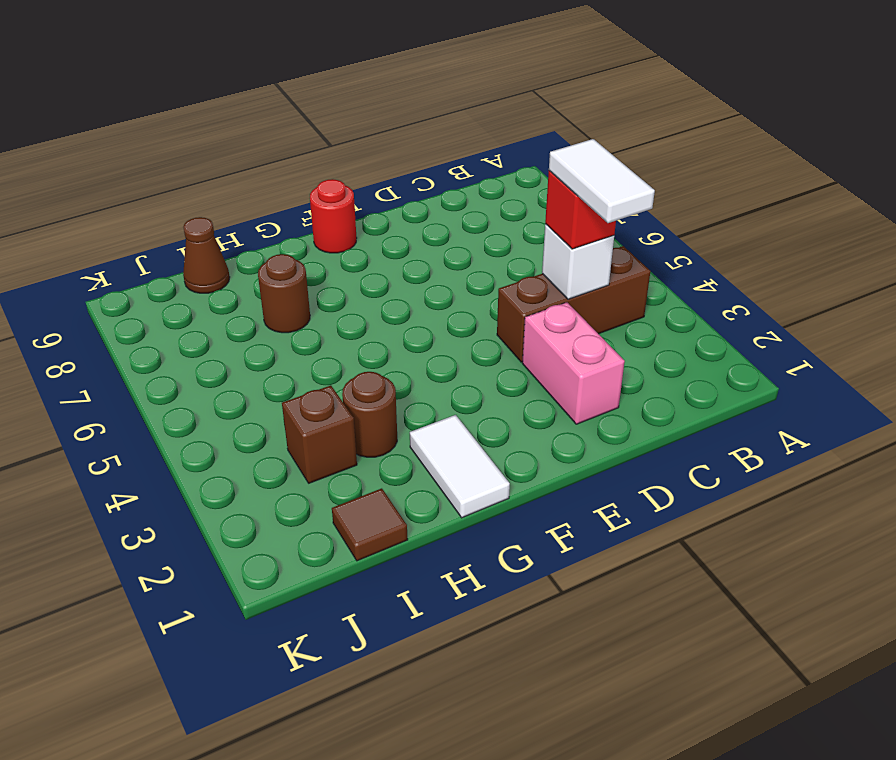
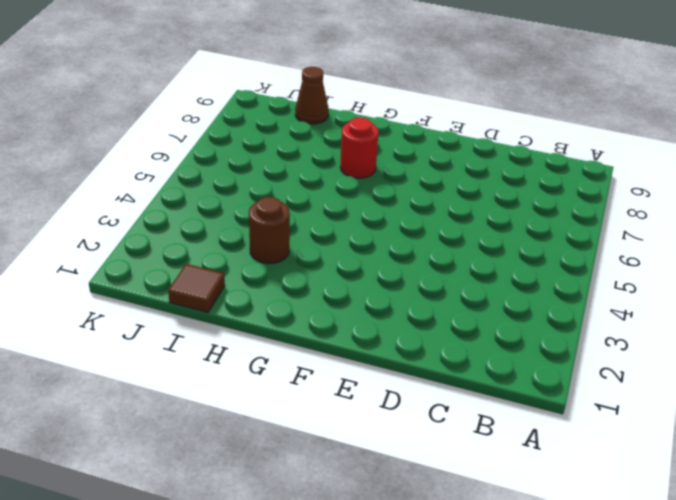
red 1x1 round brick [340,117,378,178] -> red 1x1 round brick moved to [310,179,357,253]
none -> brown 1x3 brick [497,246,651,362]
none -> pink 1x2 brick [522,302,625,424]
none -> white 1x2 tile [410,415,510,518]

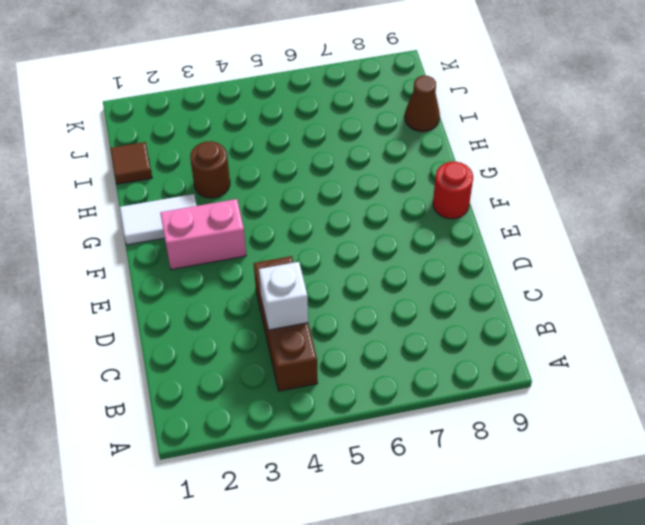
pink 1x2 brick [160,199,246,270] -> pink 1x2 brick moved to [522,302,625,424]
none -> brown 1x1 round brick [258,254,310,333]
none -> brown 1x1 brick [282,385,357,483]
none -> red 1x1 brick [545,171,616,249]

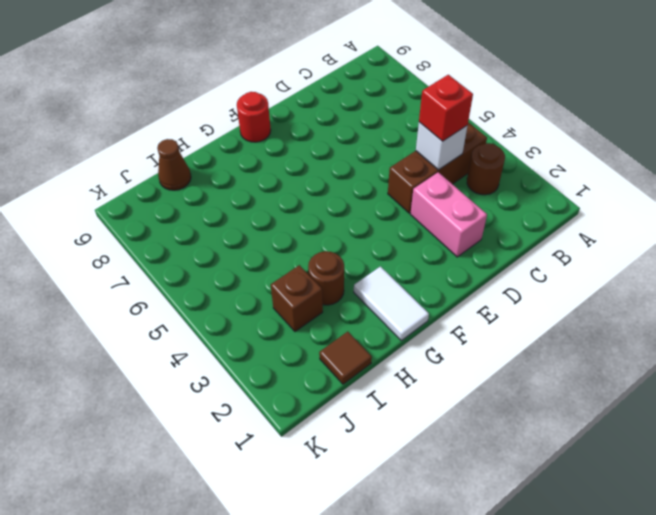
brown 1x1 round brick [467,143,505,195] -> brown 1x1 round brick moved to [258,254,310,333]
none -> white 1x2 tile [549,139,655,223]

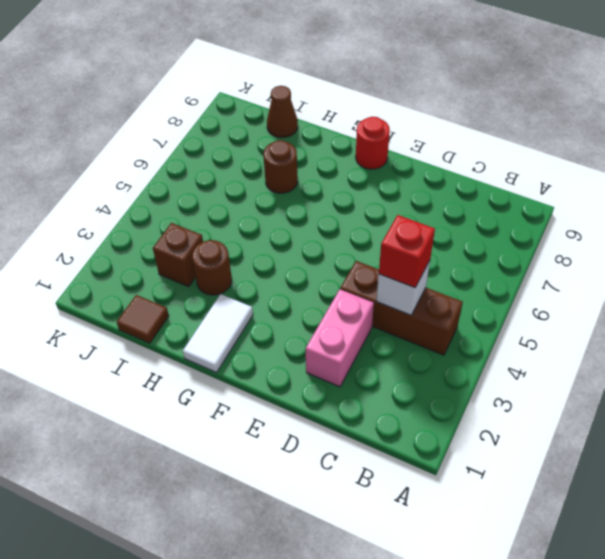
none -> white 1x2 tile [549,139,655,223]

